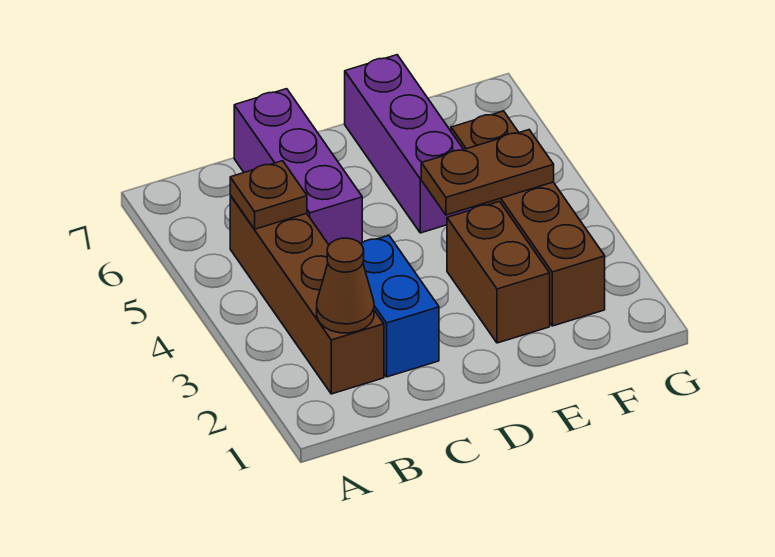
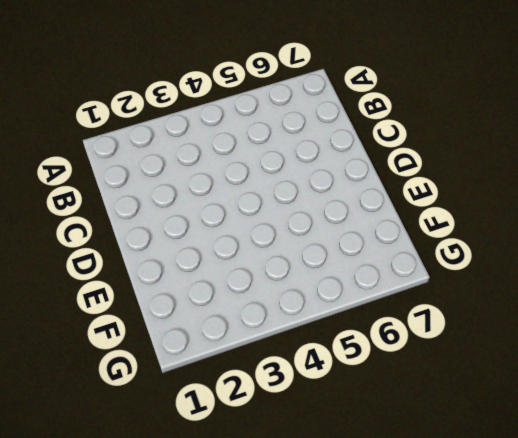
none -> brown 1x4 brick [230,195,384,394]
none -> blue 1x2 brick [361,235,439,377]

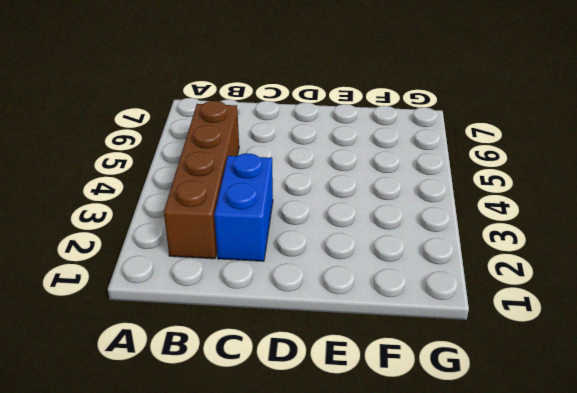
none -> purple 1x3 brick [234,89,362,245]
none -> brown 1x2 brick [447,201,550,343]

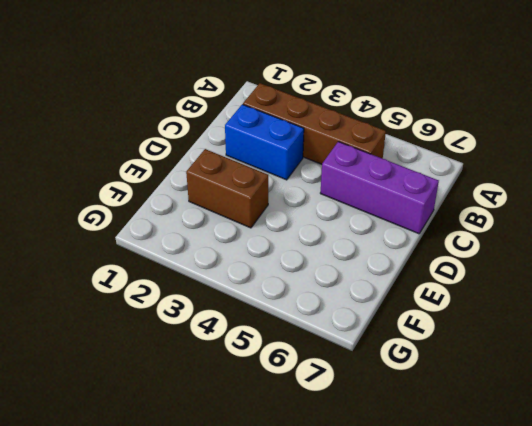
none -> purple 1x3 brick [345,55,473,233]
none -> brown 1x4 brick [451,111,605,326]

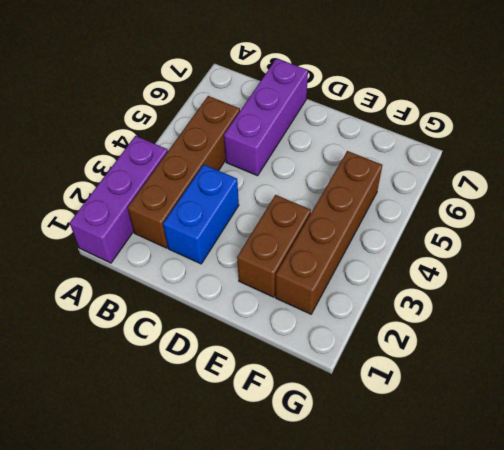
purple 1x3 brick [70,136,168,263] -> purple 1x3 brick moved to [345,55,473,233]
none -> brown 1x1 cone [317,238,374,333]
none -> brown 1x1 plate [230,161,307,229]

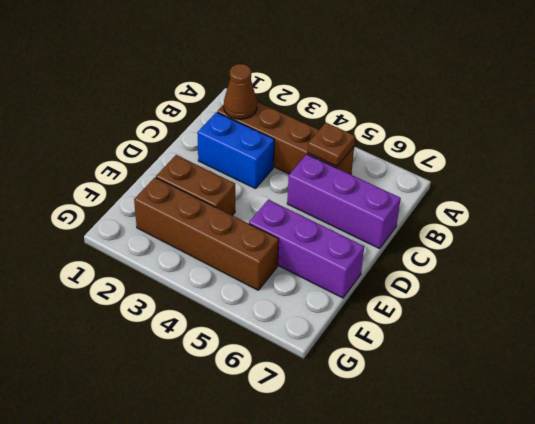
none -> brown 1x2 plate [421,130,554,215]

